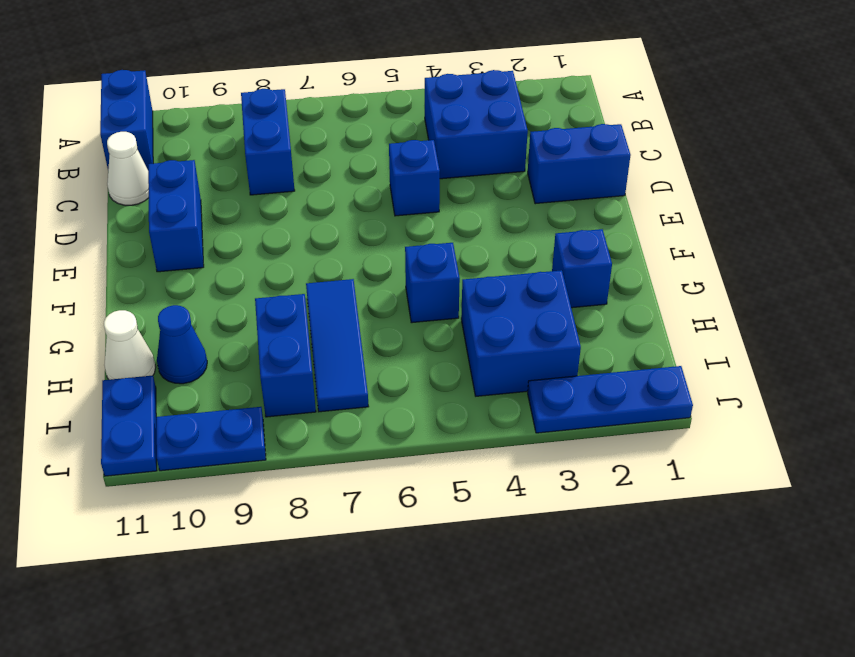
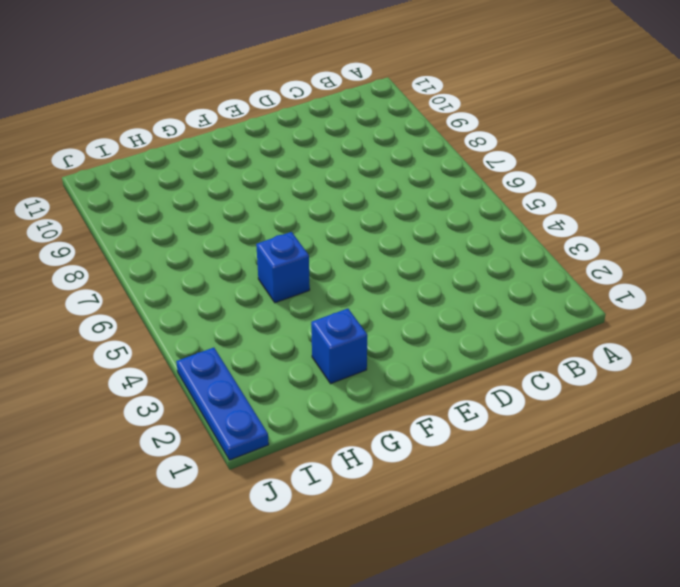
none -> blue 1x2 brick [100,70,153,169]
none -> blue 2x2 brick [425,70,528,179]
none -> blue 1x2 brick [241,89,295,195]

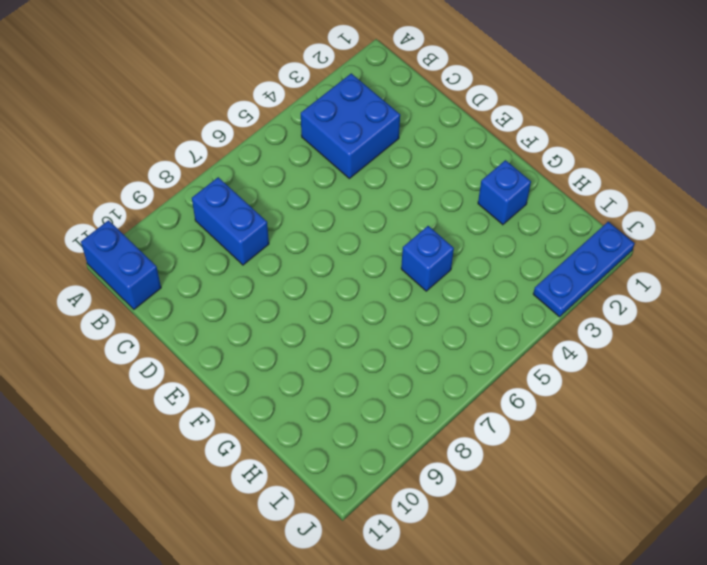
none -> white 1x1 cone [107,132,149,205]
none -> blue 1x2 brick [528,124,631,204]
none -> blue 1x1 brick [389,140,440,216]

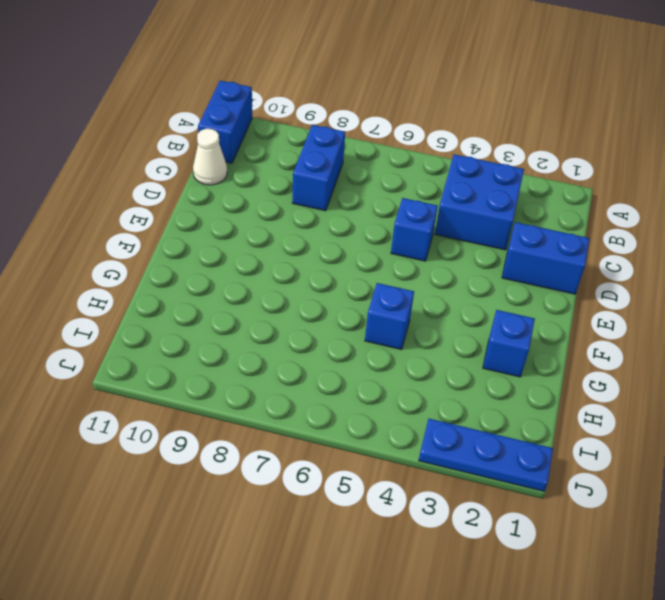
none -> blue 1x2 brick [148,160,204,272]
none -> blue 1x3 tile [306,279,369,412]
none -> blue 2x2 brick [461,270,581,396]

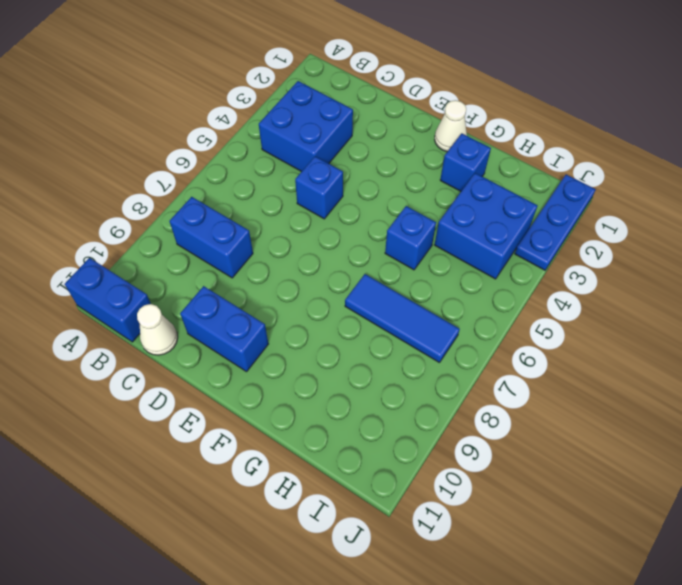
white 1x1 cone [435,100,467,152] -> white 1x1 cone moved to [104,310,156,380]
none -> blue 1x2 brick [528,124,631,204]
none -> blue 1x2 brick [255,294,316,417]
none -> blue 1x1 cone [157,305,207,384]

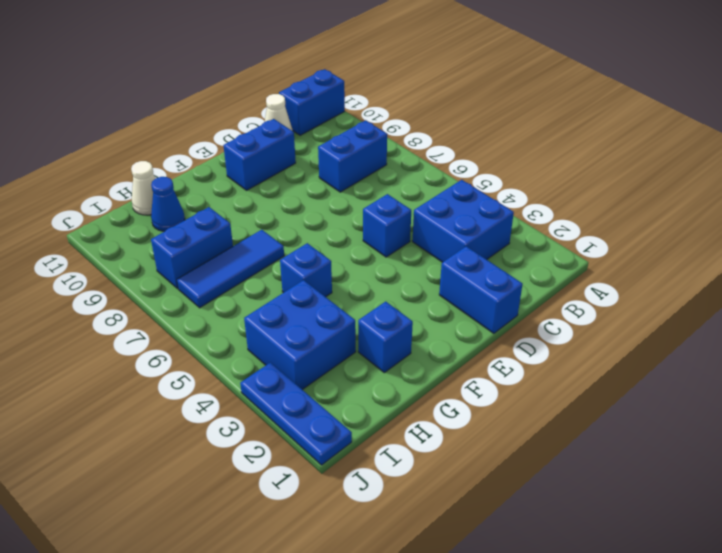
none -> blue 1x2 plate [101,376,157,476]
none -> blue 1x2 plate [156,407,266,471]

